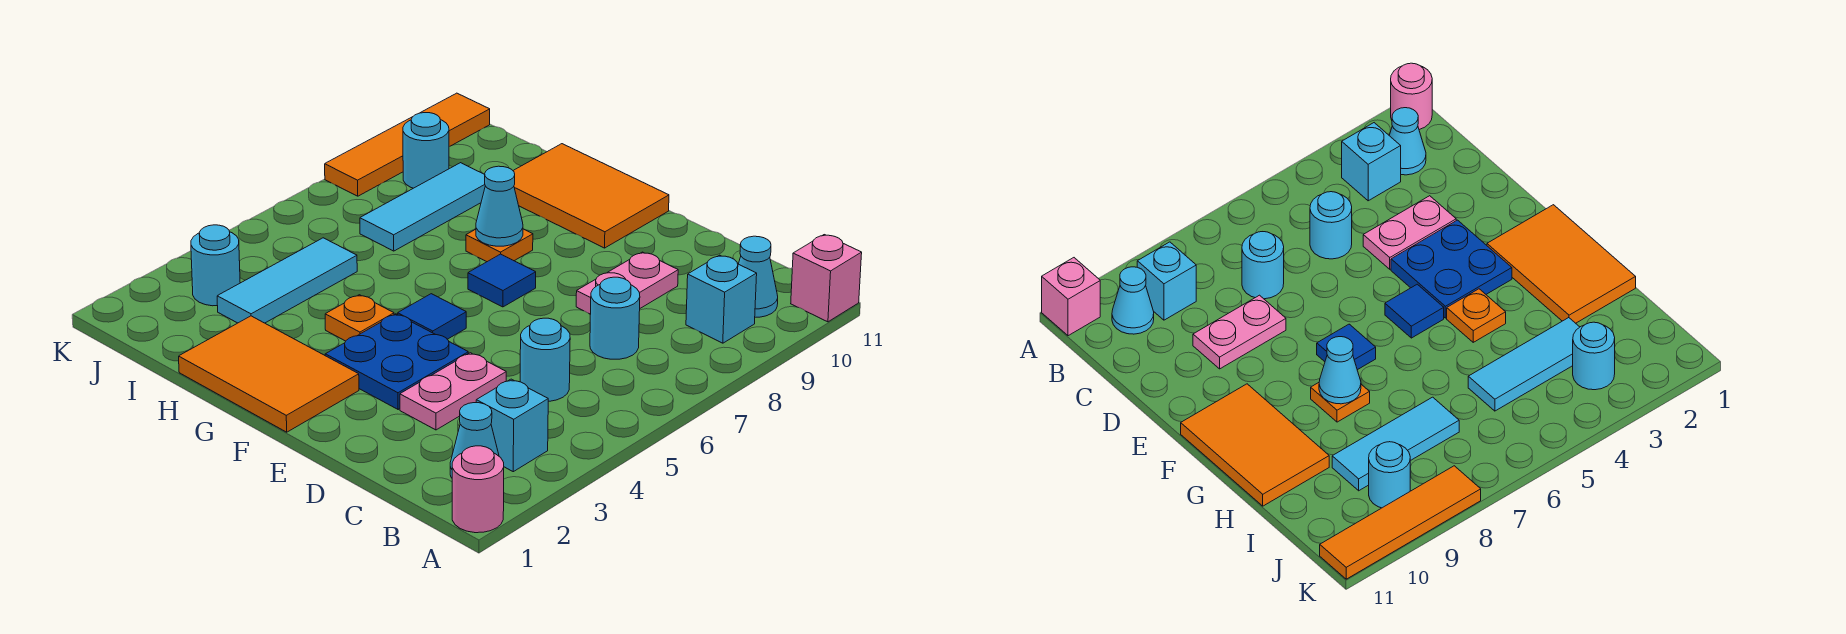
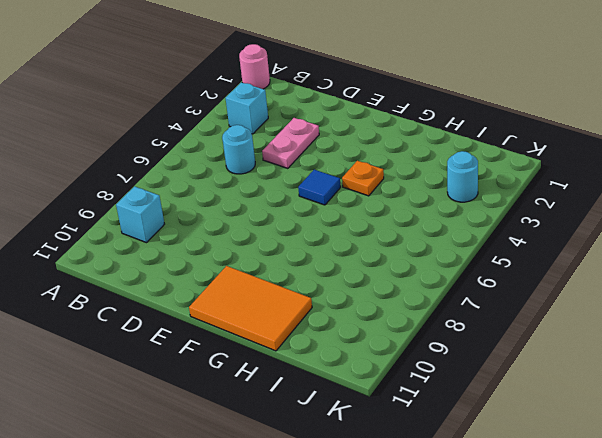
none -> pink 1x1 brick [791,235,862,322]
none -> cyan 1x1 cone [450,403,499,478]
none -> cyan 1x1 cone [738,236,778,317]

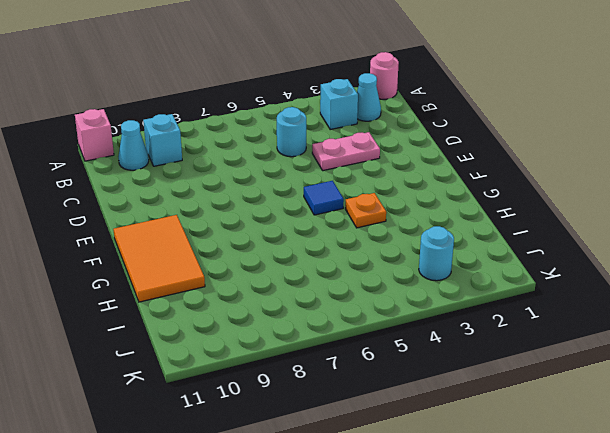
none -> cyan 1x1 round brick [590,277,640,359]
none -> pink 1x2 plate [576,252,678,314]
none -> blue 2x2 plate [325,314,468,409]

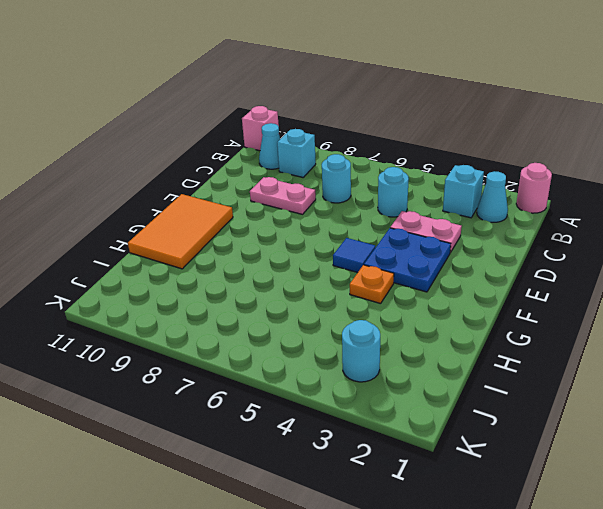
none -> orange 2x3 tile [179,316,359,432]
none -> blue 1x1 tile [468,254,536,307]
none -> orange 1x1 plate [466,229,533,262]

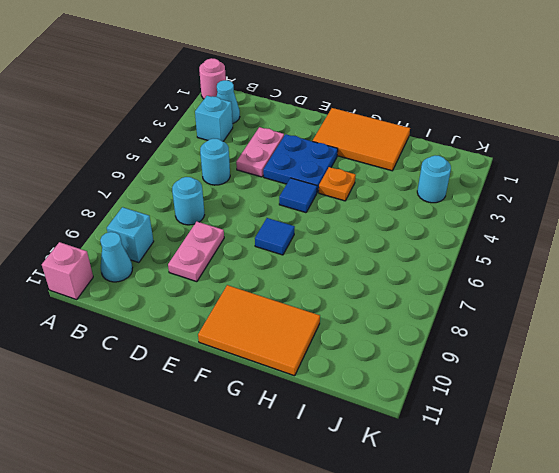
none -> orange 1x1 plate [466,229,533,262]
none -> cyan 1x3 tile [217,238,357,323]
none -> cyan 1x3 tile [360,163,485,251]

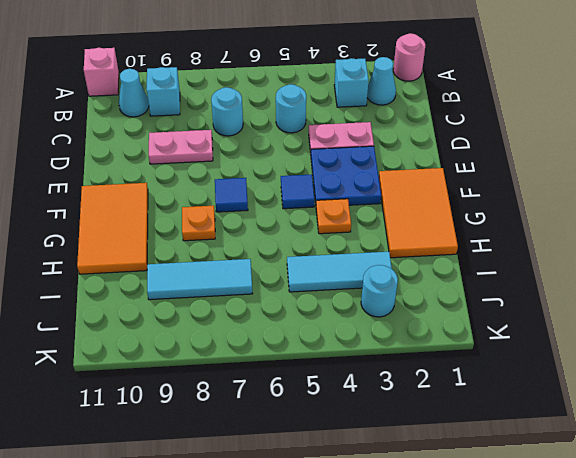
none -> cyan 1x1 round brick [403,113,449,188]
none -> orange 1x4 tile [325,93,490,196]
none -> cyan 1x1 cone [476,166,523,246]

